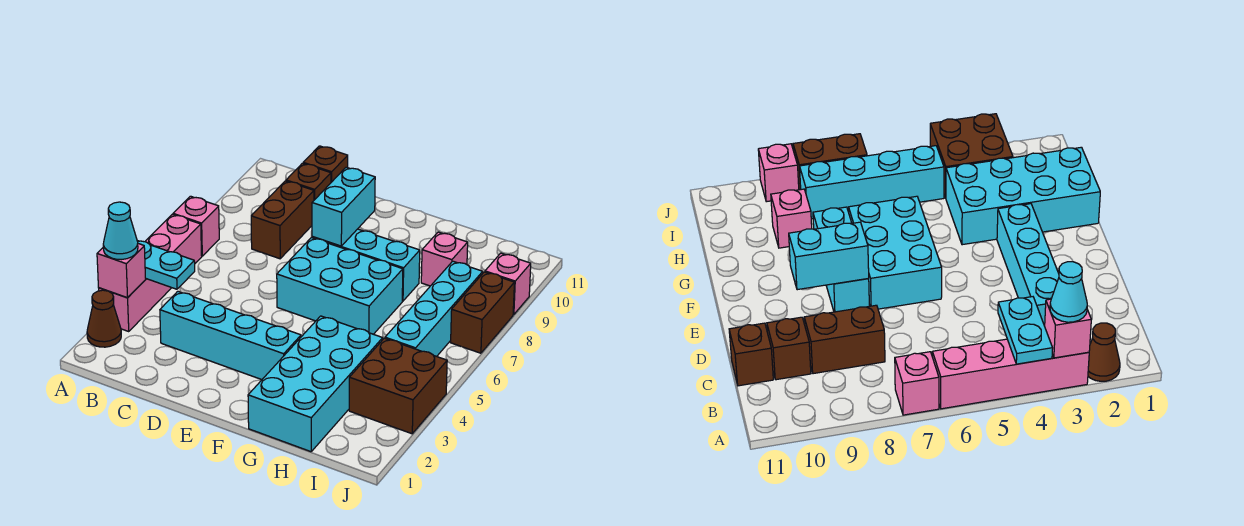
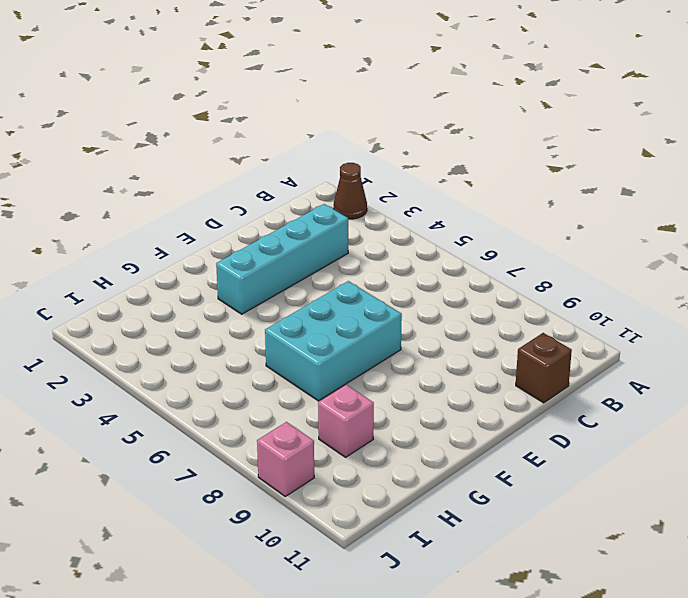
none -> pink 1x4 brick [99,214,202,331]
none -> pink 1x1 brick [173,196,219,256]
none -> brown 1x2 brick [251,181,314,259]

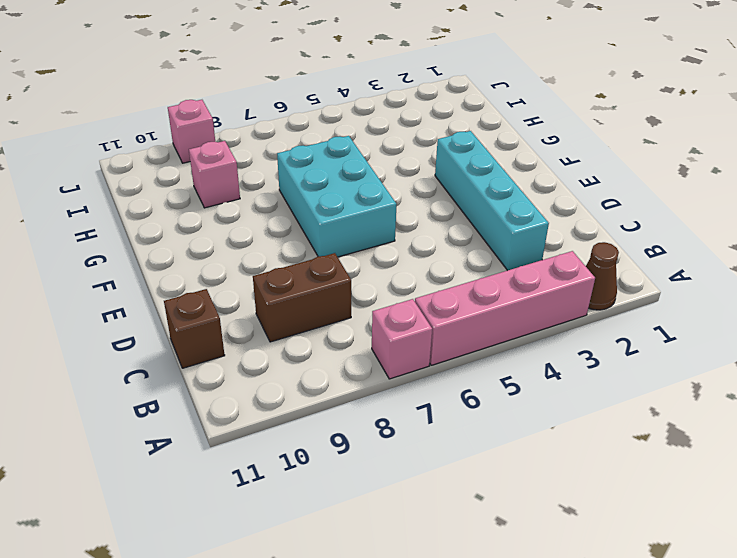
none -> brown 1x1 brick [286,163,331,200]
none -> cyan 1x3 brick [312,229,420,301]
none -> cyan 2x4 brick [248,316,383,452]

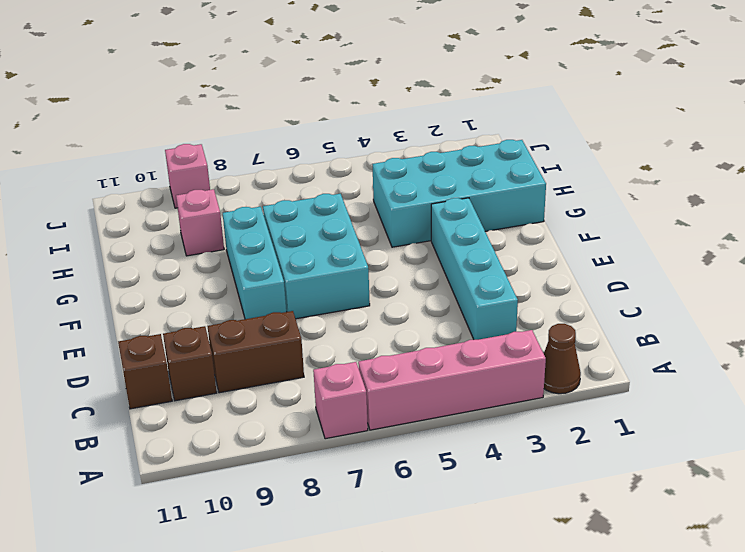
none -> brown 2x2 brick [349,338,447,434]
none -> cyan 1x4 brick [385,261,483,356]
none -> brown 1x2 brick [451,272,514,353]

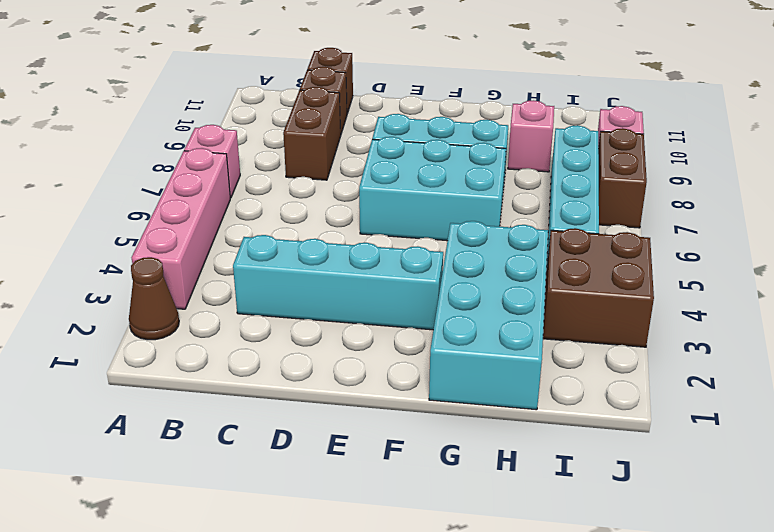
none -> pink 1x1 brick [97,244,146,298]
none -> cyan 1x2 plate [137,241,195,289]
none -> cyan 1x2 brick [312,167,375,246]

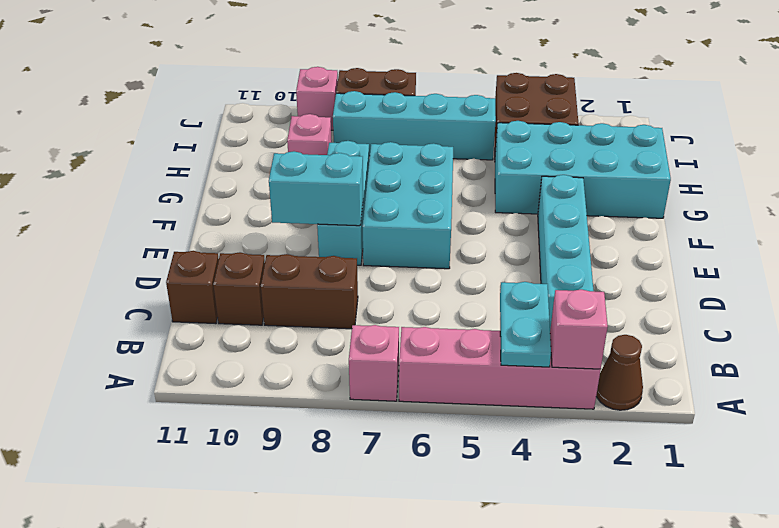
none -> cyan 1x1 cone [103,202,138,260]

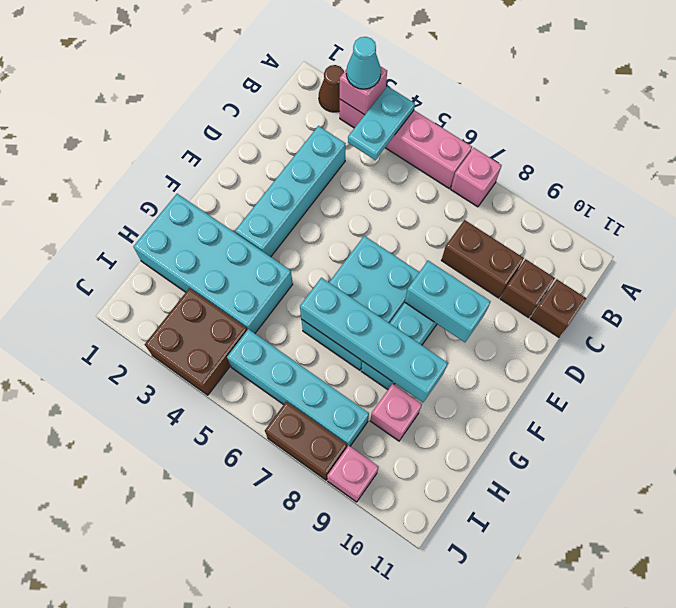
cyan 1x4 brick [300,278,448,402] -> none

